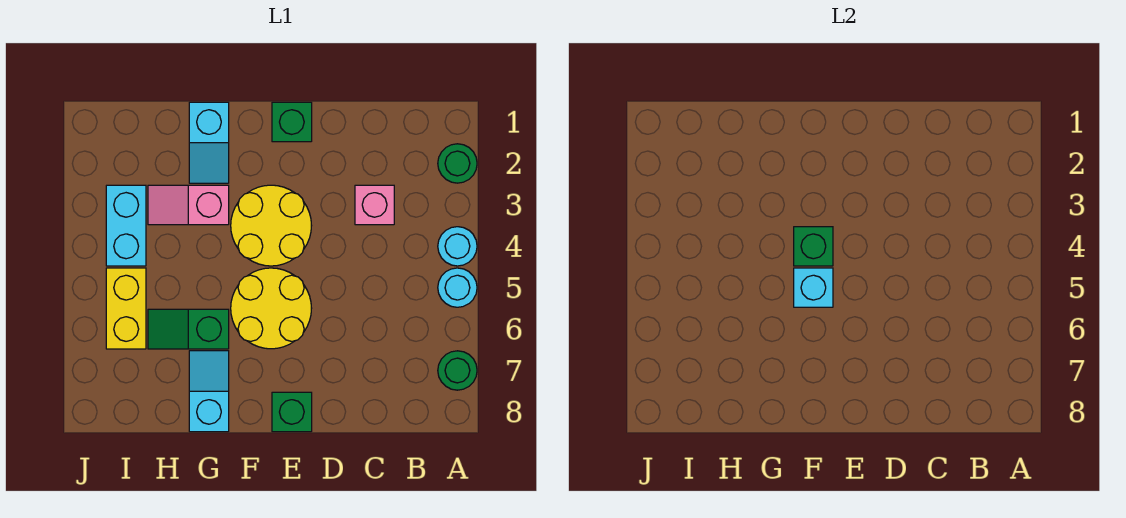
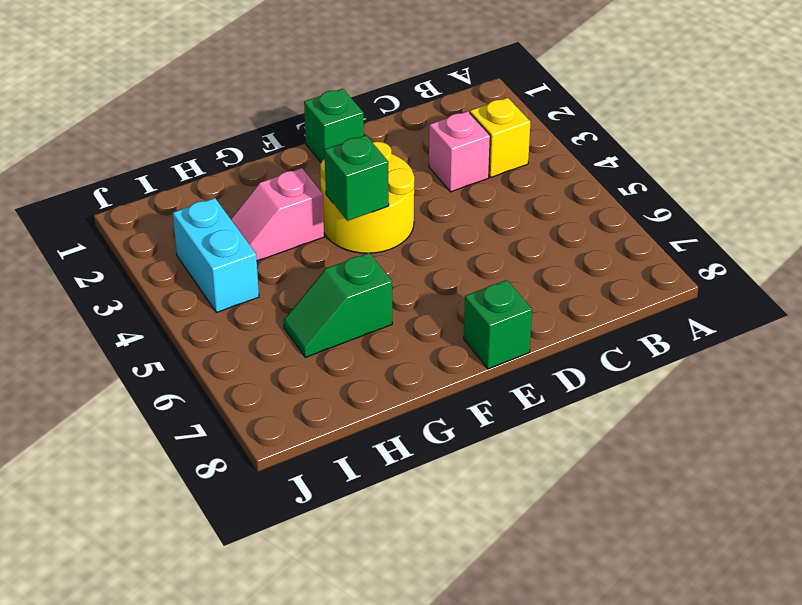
yellow 1x1 brick [470,98,530,177] -> none
none -> green 1x1 round brick [438,144,477,183]
none -> cyan 1x1 round brick [438,227,477,266]
none -> cyan 1x1 round brick [438,268,477,307]

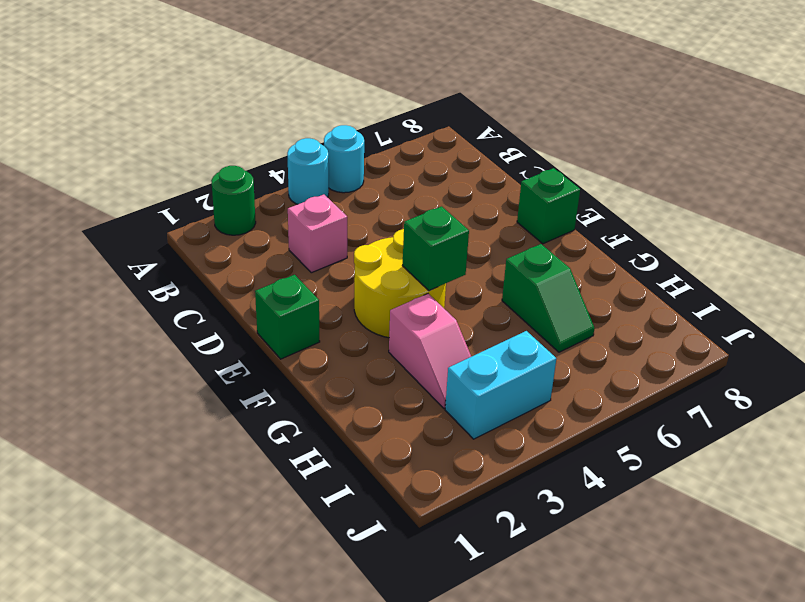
none -> green 1x1 round brick [438,351,477,390]
none -> yellow 2x2 round brick [231,268,312,349]
none -> cyan 1x2 slope [189,102,229,183]

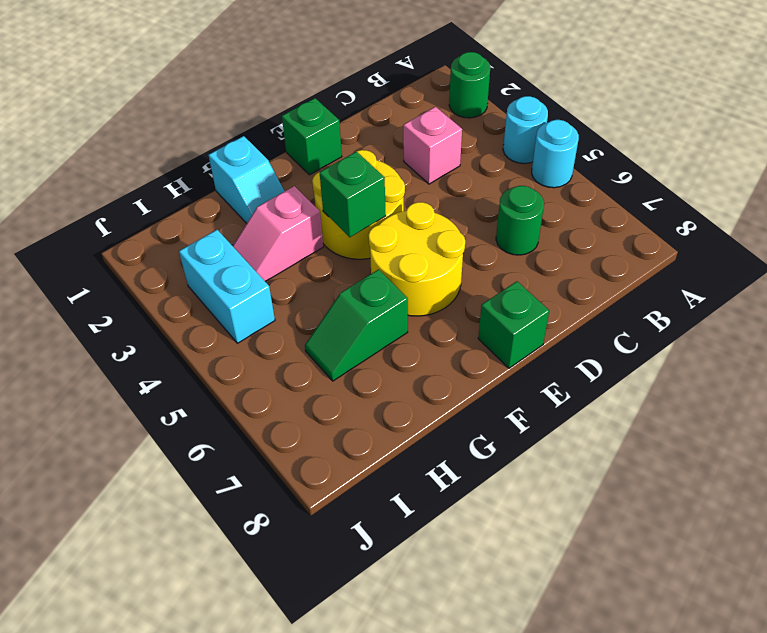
green 1x1 round brick [496,186,544,255] -> green 1x1 round brick moved to [438,351,477,390]
none -> cyan 1x2 slope [189,351,229,432]
none -> yellow 1x2 brick [106,268,146,349]
none -> cyan 1x1 brick [794,268,833,307]

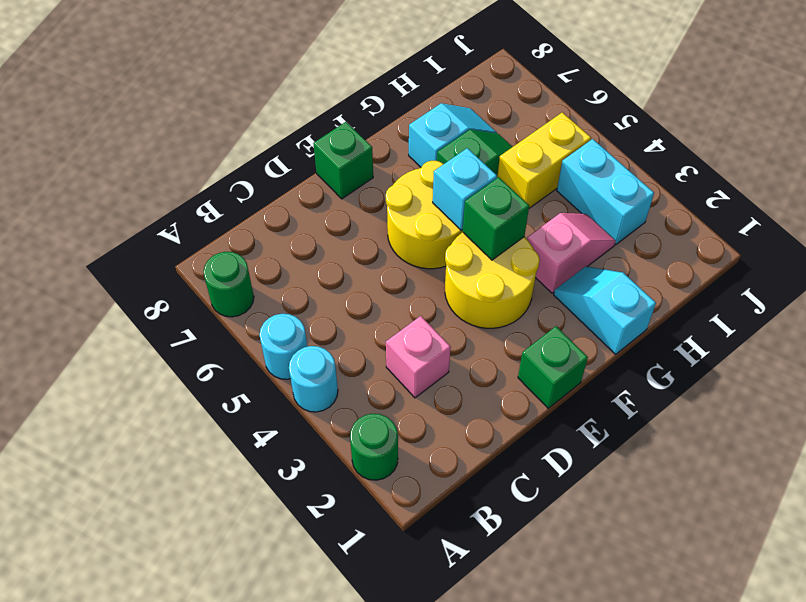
cyan 1x2 slope [409,103,497,167] -> cyan 1x2 slope turned to [189,351,229,432]
yellow 1x2 brick [497,112,591,208] -> yellow 1x2 brick turned to [106,268,146,349]

